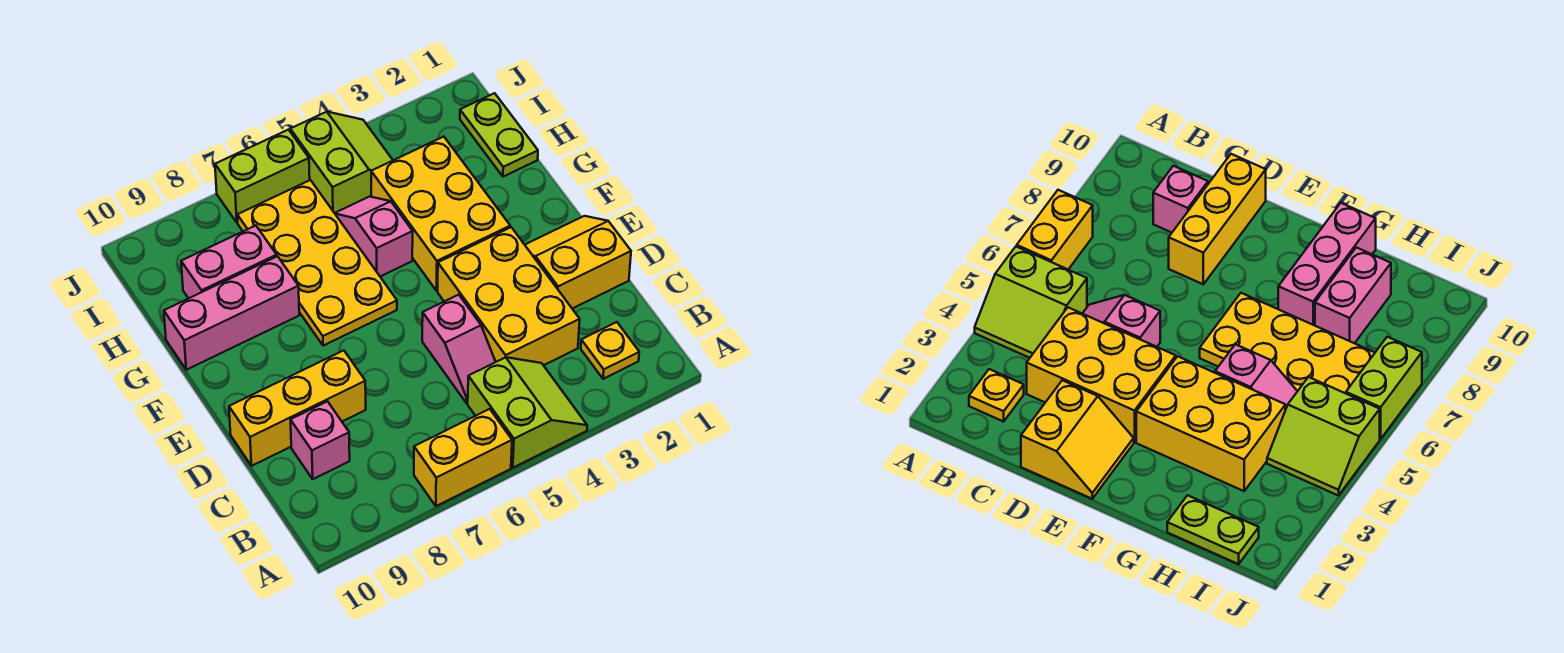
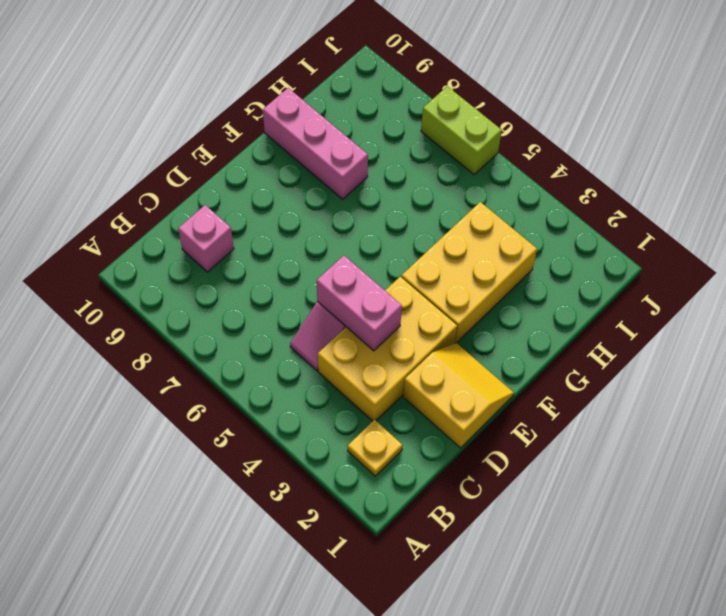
pink 1x2 brick [317,255,402,351] -> pink 1x2 brick moved to [181,226,277,298]
none -> lime 2x2 slope [468,357,587,468]
none -> yellow 1x2 brick [414,409,512,506]
none -> yellow 1x3 brick [229,350,366,466]

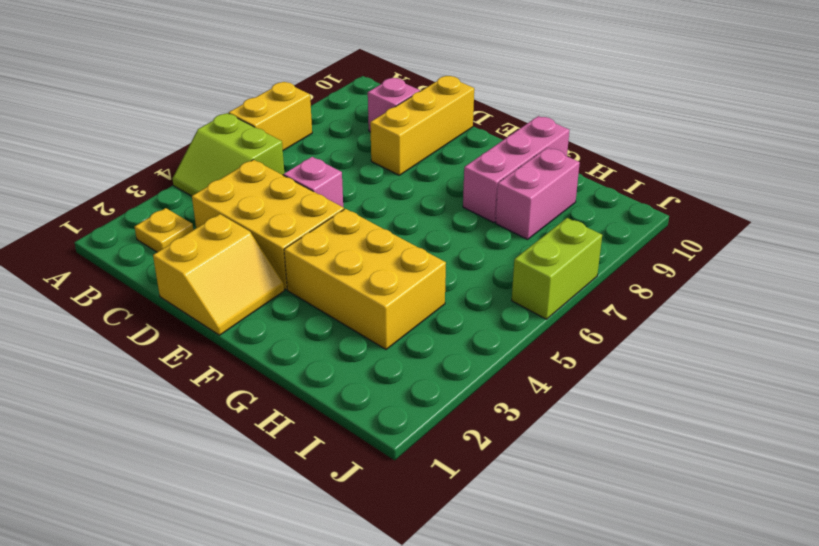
none -> yellow 2x4 plate [237,180,397,346]
none -> pink 1x2 slope [335,197,413,276]
none -> lime 1x2 plate [460,93,538,177]

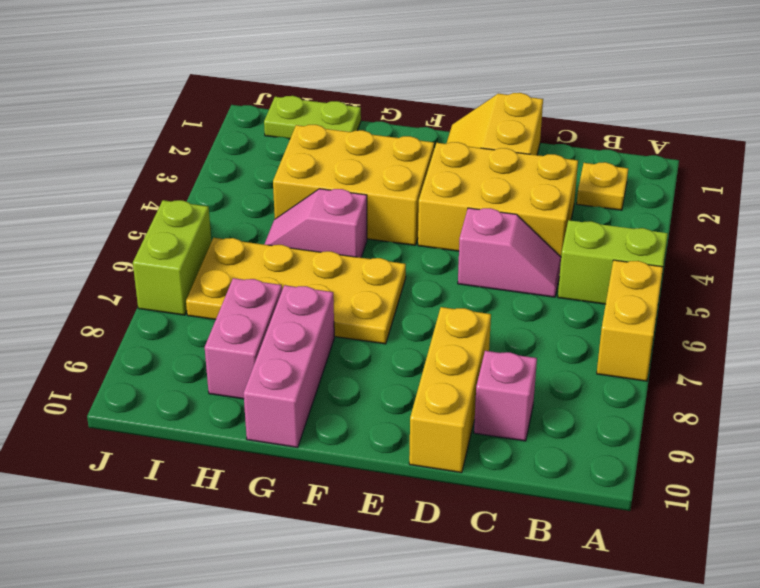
none -> lime 2x2 slope [290,112,393,213]

